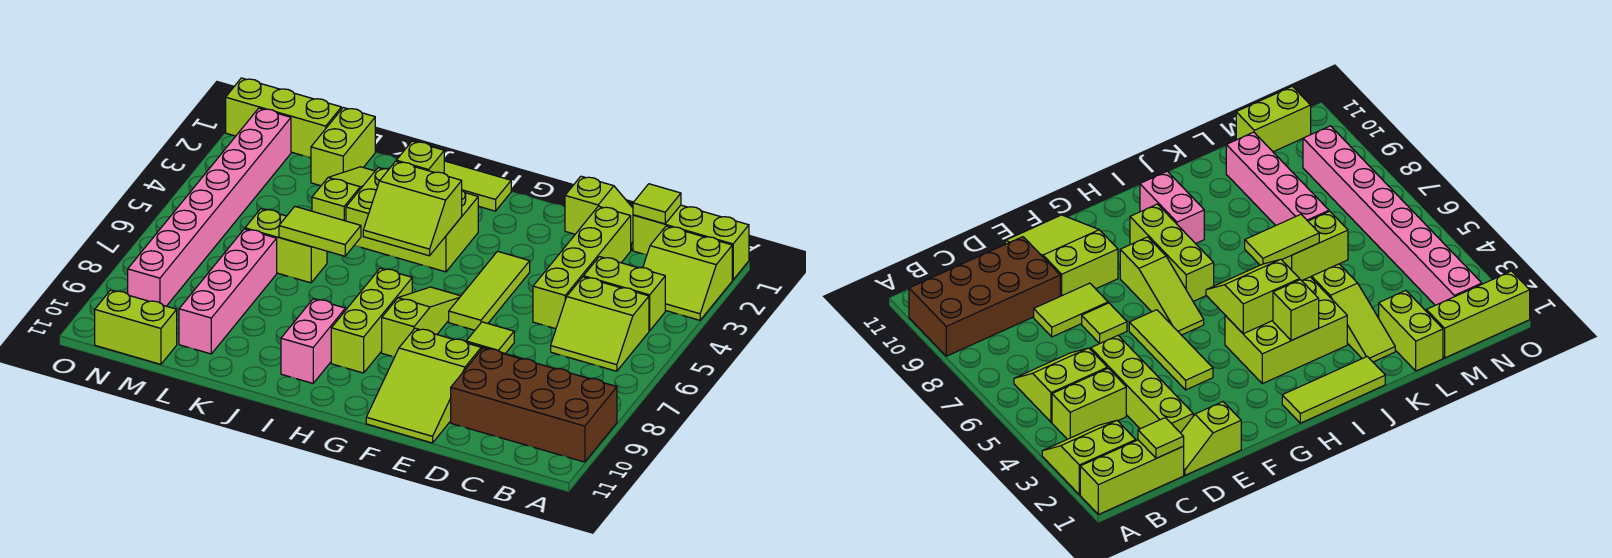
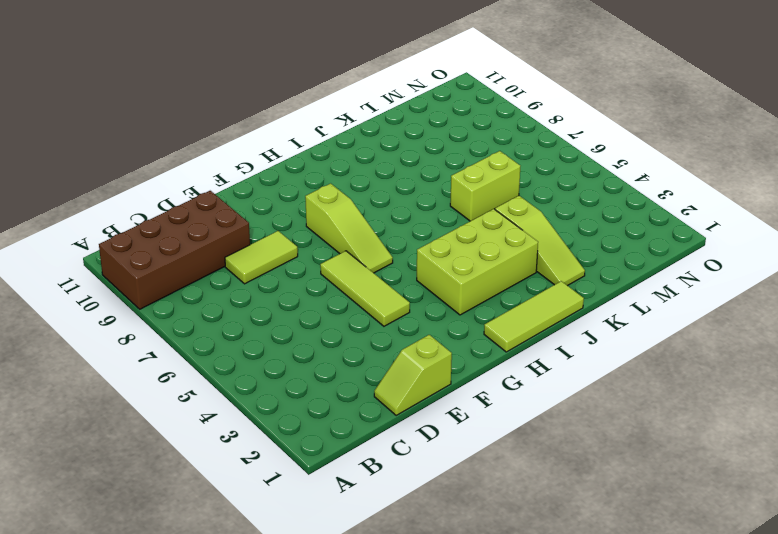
none -> lime 1x3 brick [633,205,749,280]
none -> lime 2x2 slope [643,226,732,320]
none -> lime 1x2 brick [584,257,665,331]

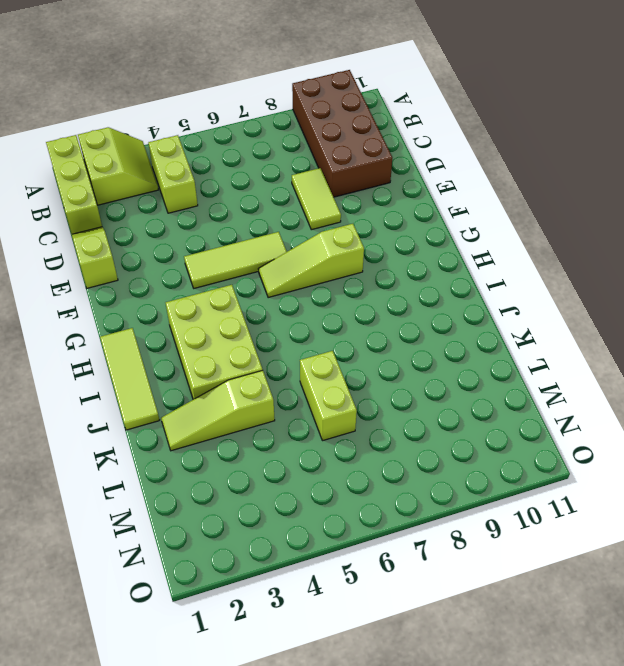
none -> lime 2x2 slope [551,277,649,371]
none -> lime 1x4 brick [533,206,631,329]
none -> lime 1x1 tile [466,322,514,354]

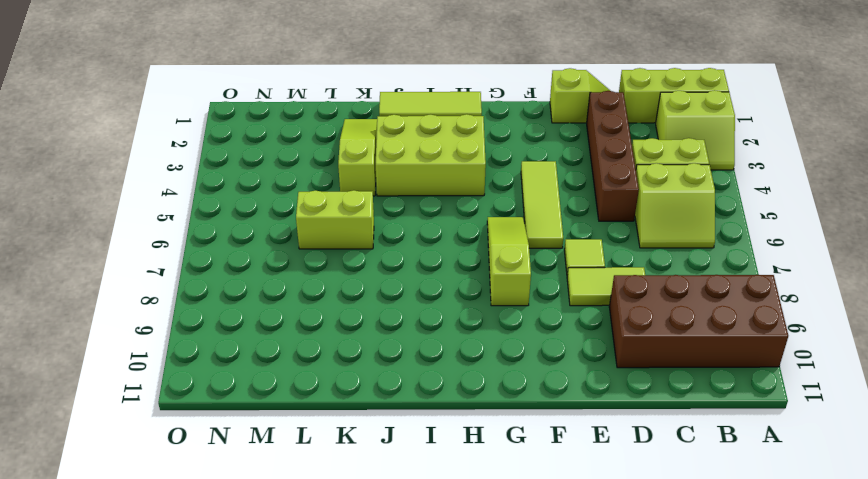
brown 1x4 brick [587,91,639,221] -> lime 1x4 brick [533,206,631,329]
none -> lime 2x3 slope [366,328,481,443]
none -> lime 1x3 brick [331,268,412,373]
none -> pink 1x2 brick [281,299,345,383]

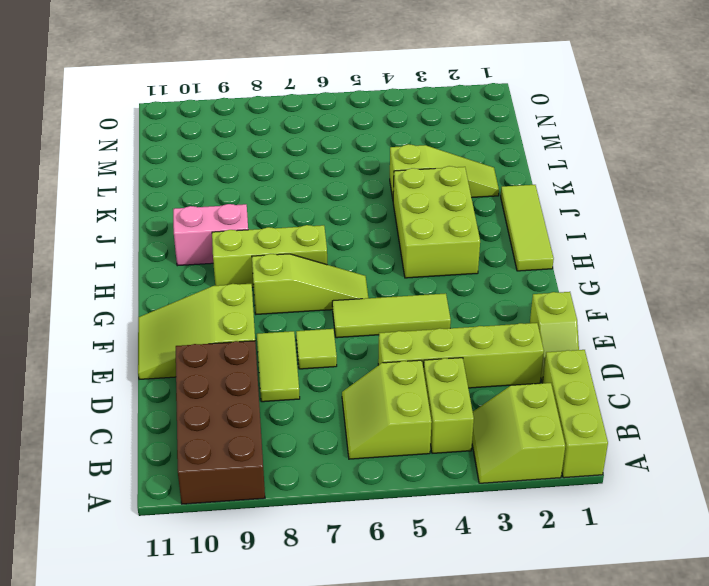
none -> lime 1x2 brick [245,209,327,283]
none -> lime 1x2 brick [311,108,375,186]
none -> pink 1x4 brick [179,229,277,354]

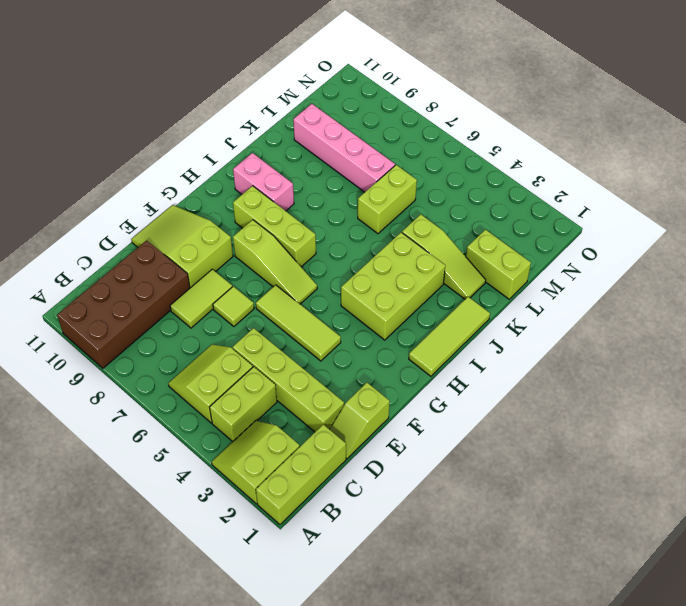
none -> lime 1x3 brick [226,78,341,158]
none -> lime 1x2 brick [95,290,177,364]
none -> pink 1x8 brick [127,108,291,306]

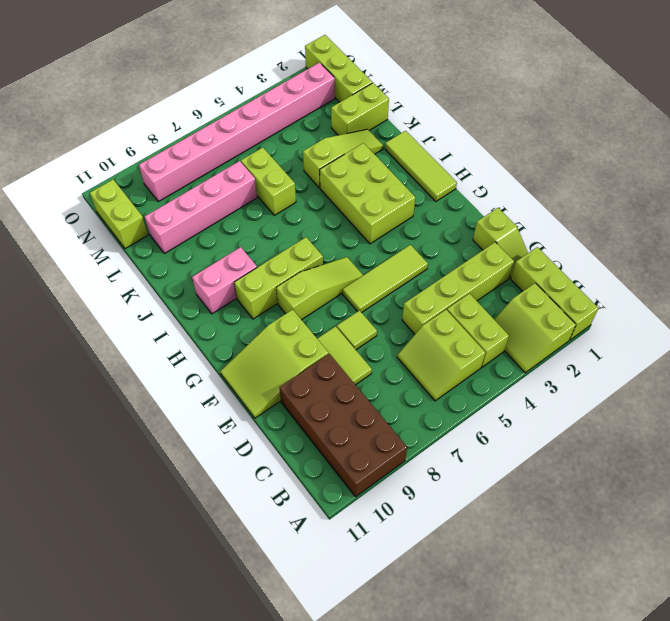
none -> lime 1x1 tile [633,184,681,224]
none -> lime 2x2 slope [363,161,462,256]
none -> lime 1x1 brick [396,141,444,173]

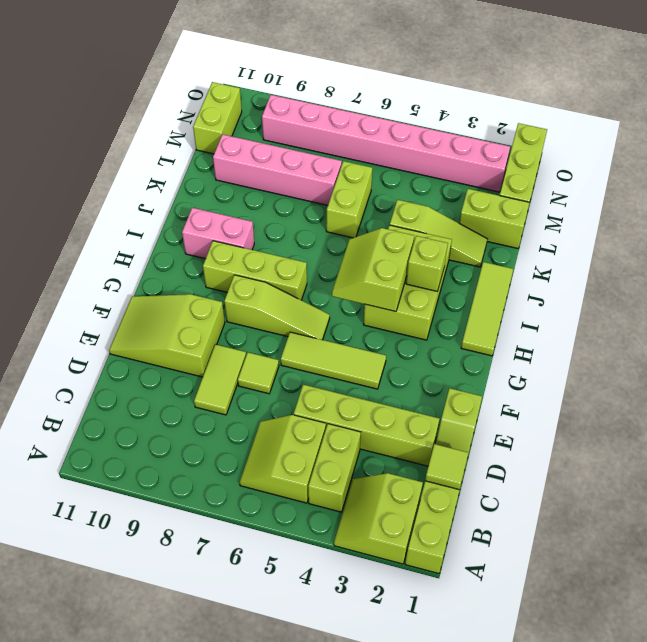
none -> brown 2x4 brick [451,348,617,462]
none -> lime 1x2 tile [279,207,361,256]

